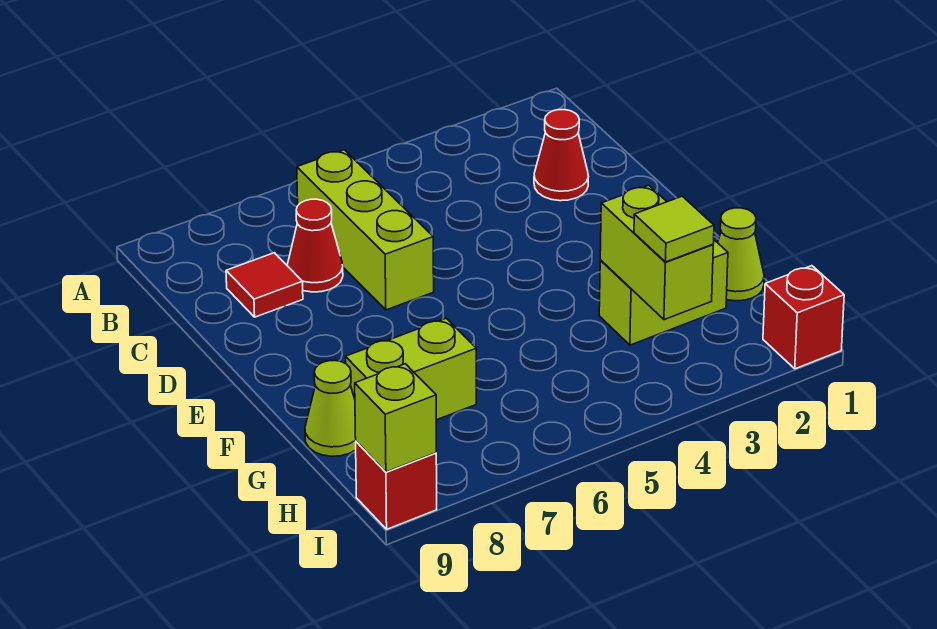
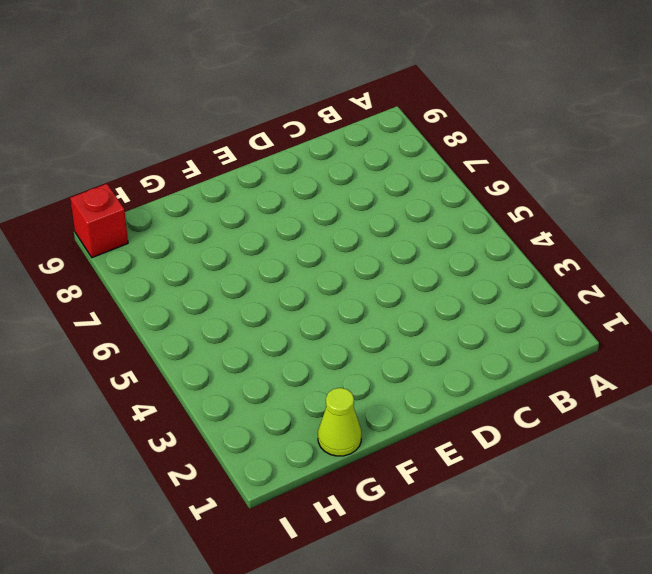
none -> lime 1x3 brick [297,150,434,310]
none -> red 1x1 cone [534,110,588,201]
none -> red 1x1 cone [287,199,343,292]

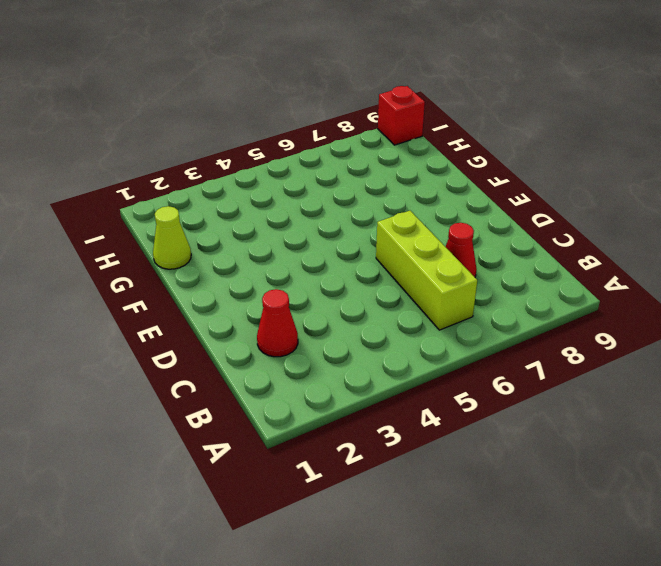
none -> red 1x1 tile [226,253,303,317]
none -> lime 1x2 brick [599,240,728,345]
none -> lime 1x2 brick [345,318,476,420]

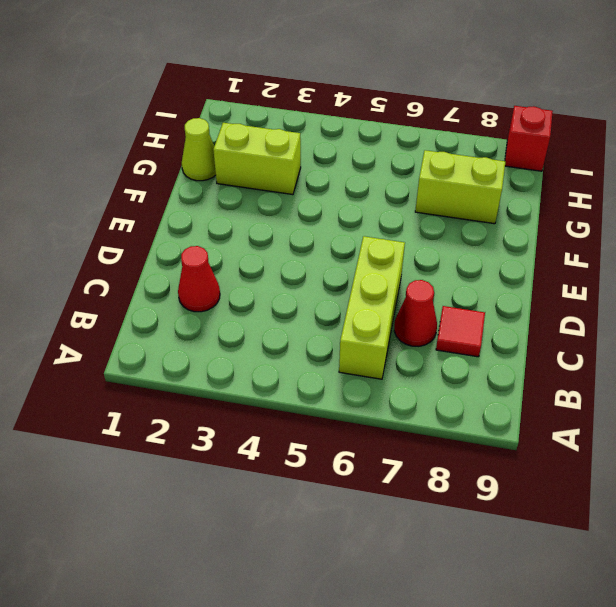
none -> lime 1x1 cone [305,361,356,456]
none -> red 1x1 brick [763,266,844,369]
none -> lime 1x2 brick [600,185,713,320]

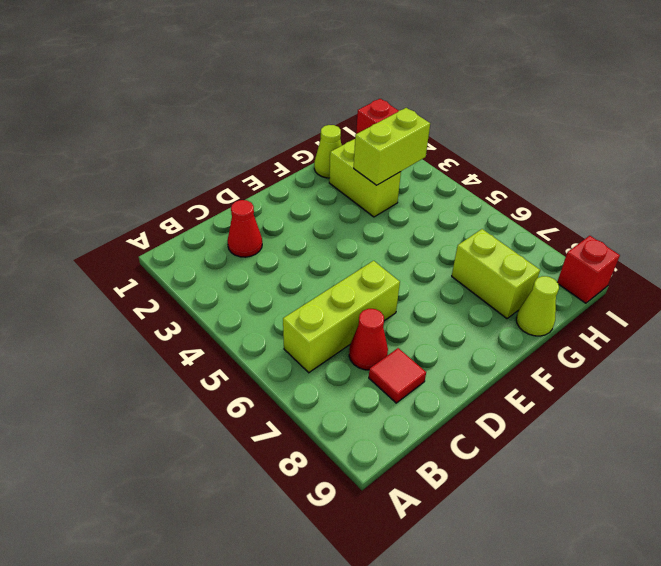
none -> lime 1x1 brick [355,364,436,472]
none -> lime 1x1 tile [634,196,714,262]

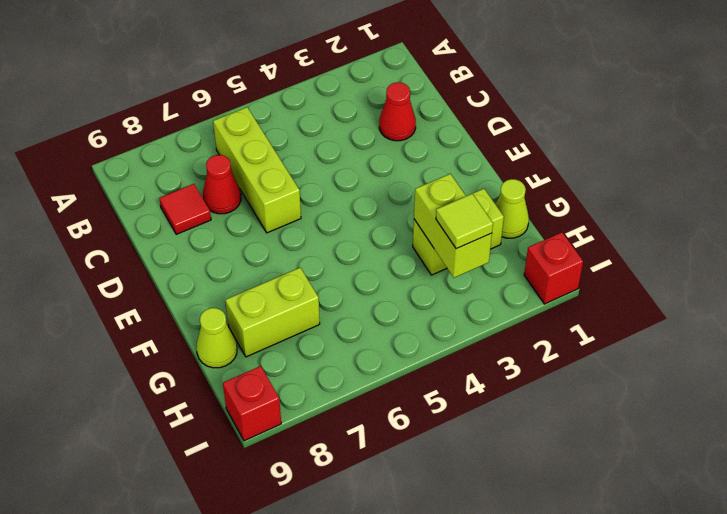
none -> lime 1x1 brick [355,364,436,472]

